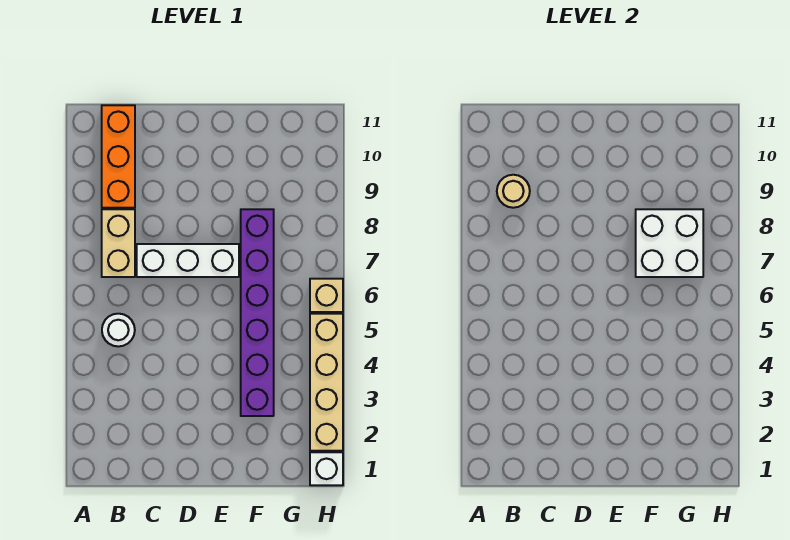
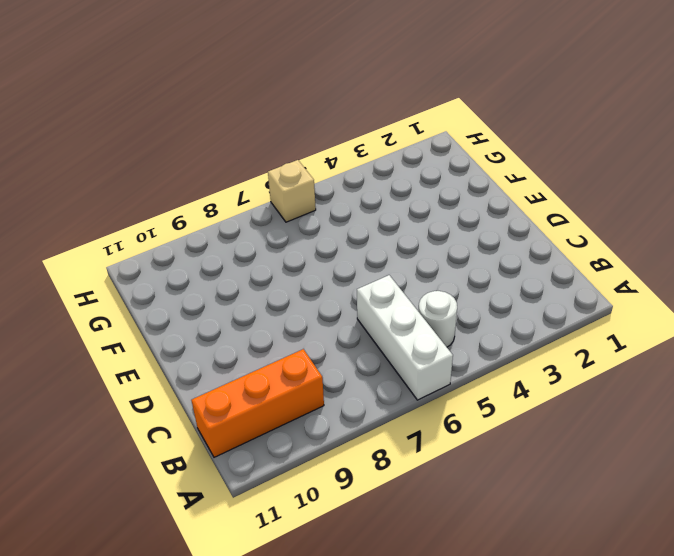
white 1x3 brick [357,275,453,400] -> white 1x3 brick moved to [137,244,239,277]
none -> tan 1x2 brick [102,209,135,277]
none -> purple 1x6 brick [241,209,274,416]

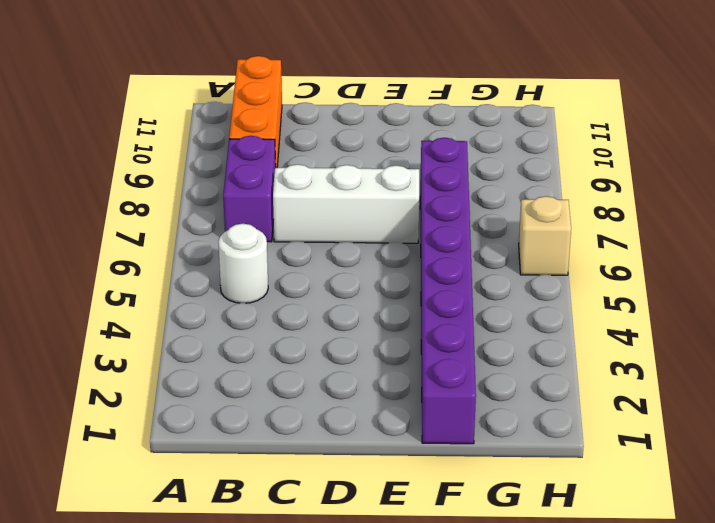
purple 1x2 brick [223,136,276,242] -> tan 1x2 brick [102,209,135,277]
purple 1x8 brick [420,138,476,444] -> purple 1x6 brick [241,209,274,416]
none -> white 1x1 brick [310,452,343,485]
none -> tan 1x4 brick [310,314,343,451]

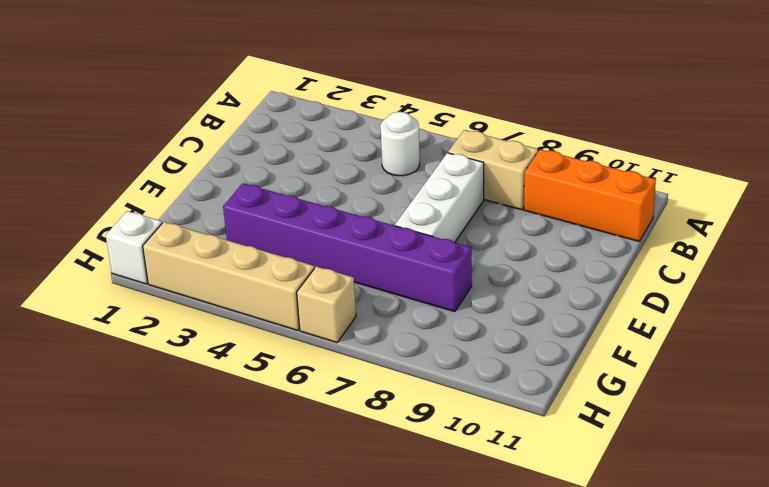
none -> tan 1x1 round brick [497,175,530,208]
none -> white 2x2 brick [636,209,703,277]

